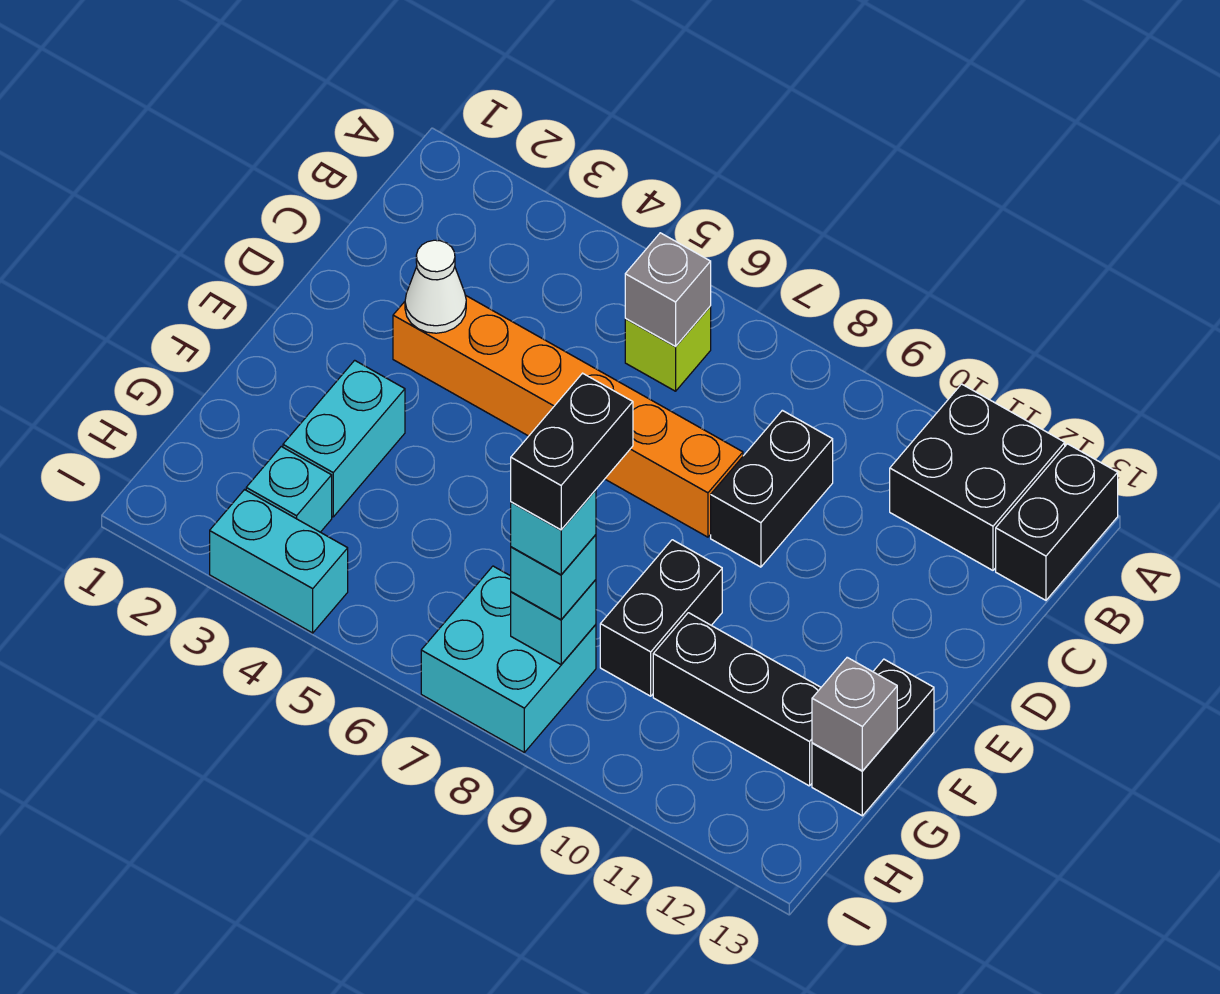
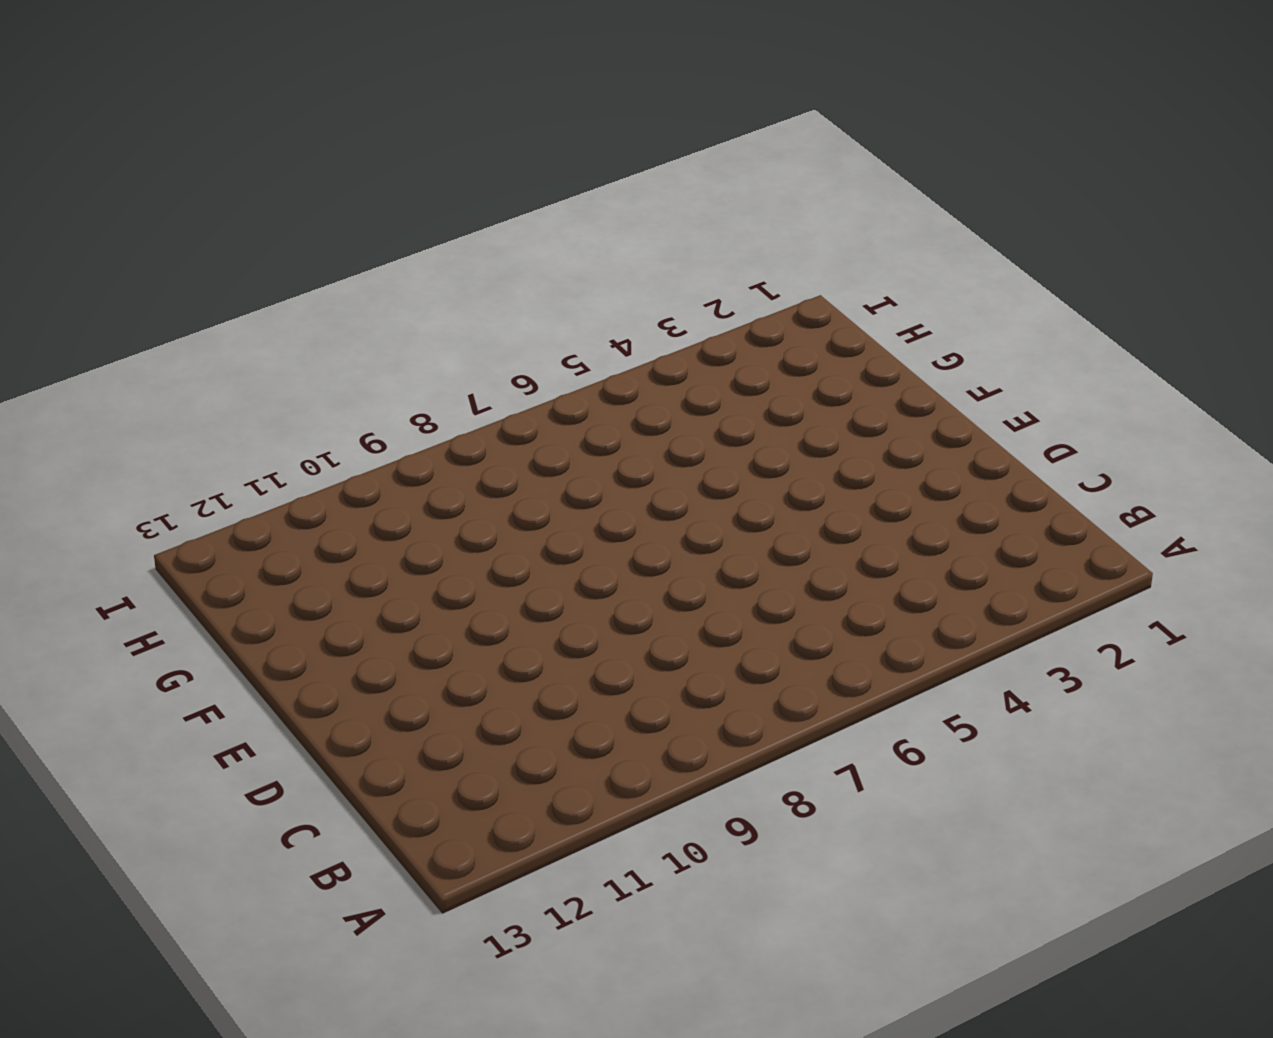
none -> black 2x2 brick [890,384,1065,570]
none -> black 1x2 brick [996,444,1118,600]
none -> lime 1x1 brick [625,306,711,391]

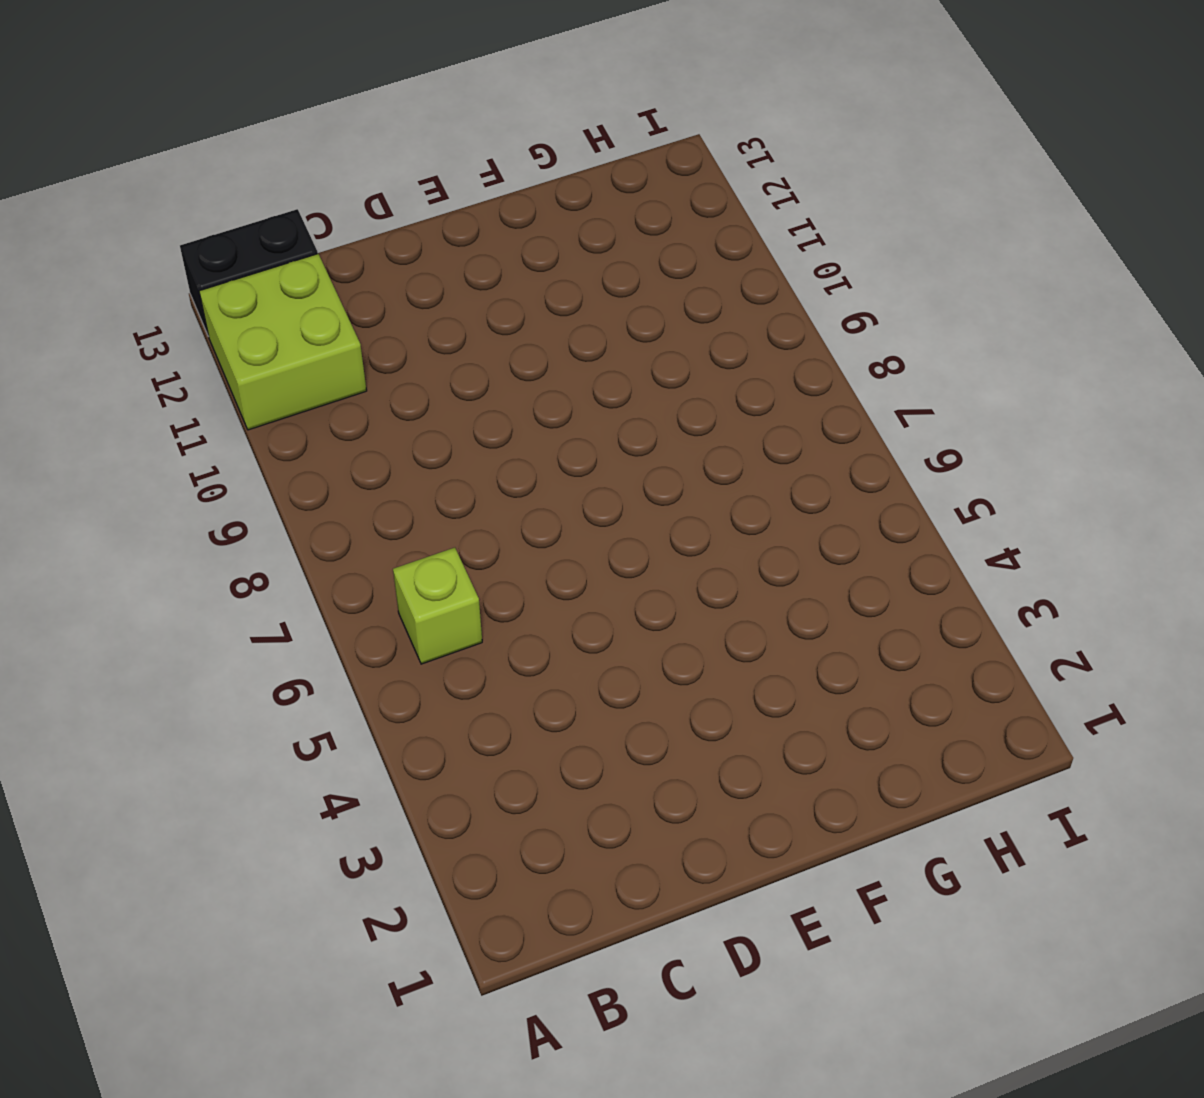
lime 2x2 brick [199,254,367,430] -> black 2x2 brick [890,384,1065,570]
none -> black 1x2 brick [711,410,833,567]
none -> orange 1x6 brick [393,295,743,537]
none -> cyan 1x2 brick [283,360,405,517]

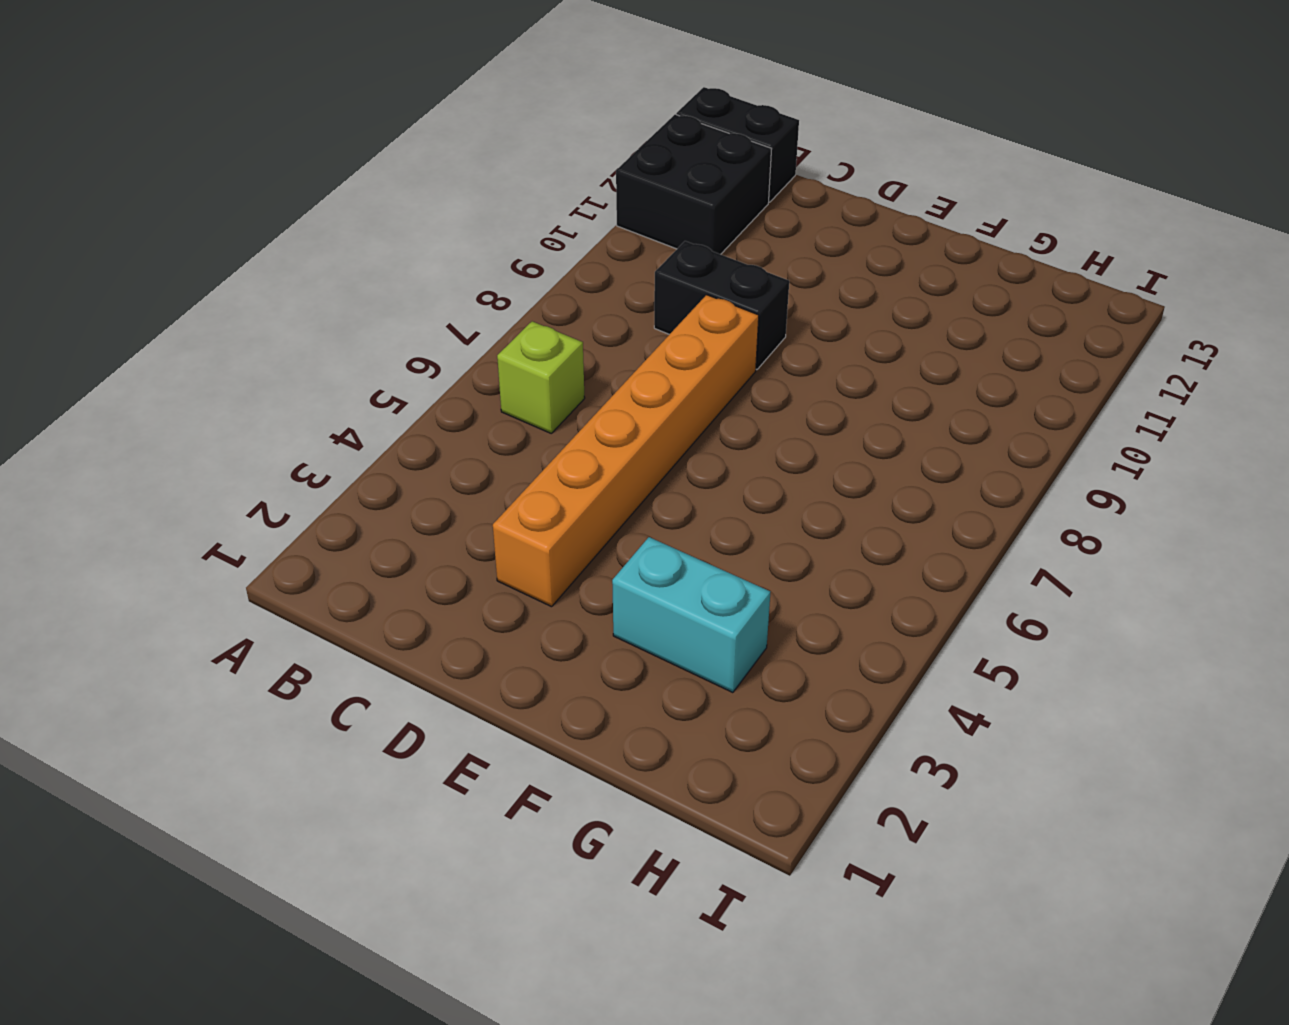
none -> black 1x2 brick [600,540,722,696]
none -> black 1x2 brick [812,659,934,816]
none -> black 1x3 brick [653,613,821,786]

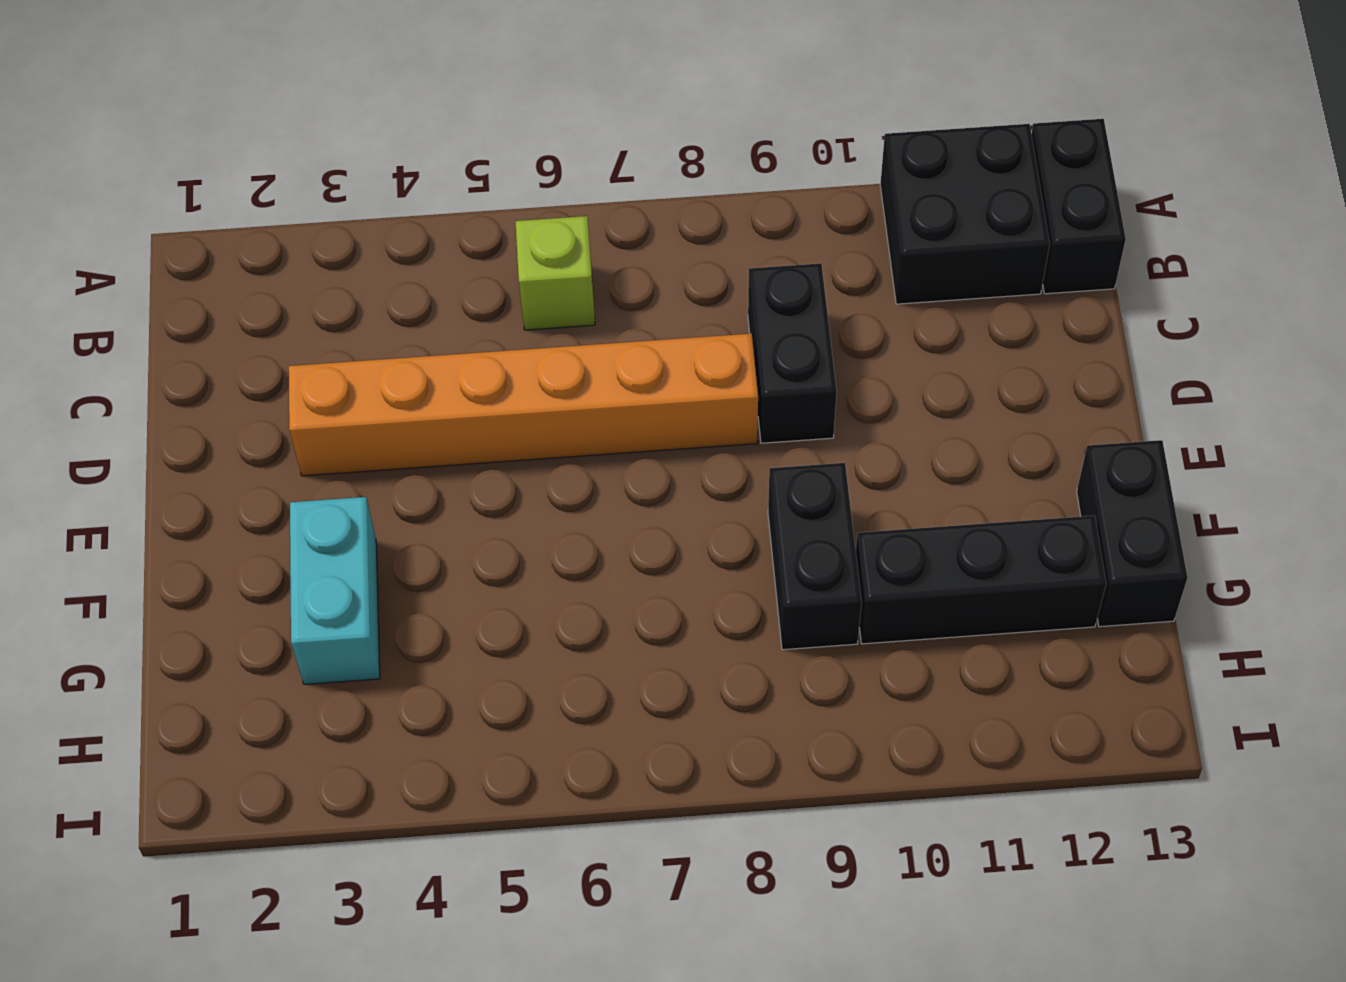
none -> cyan 1x1 brick [246,447,332,532]
none -> cyan 2x2 brick [421,566,596,752]
none -> cyan 1x2 brick [210,490,348,633]

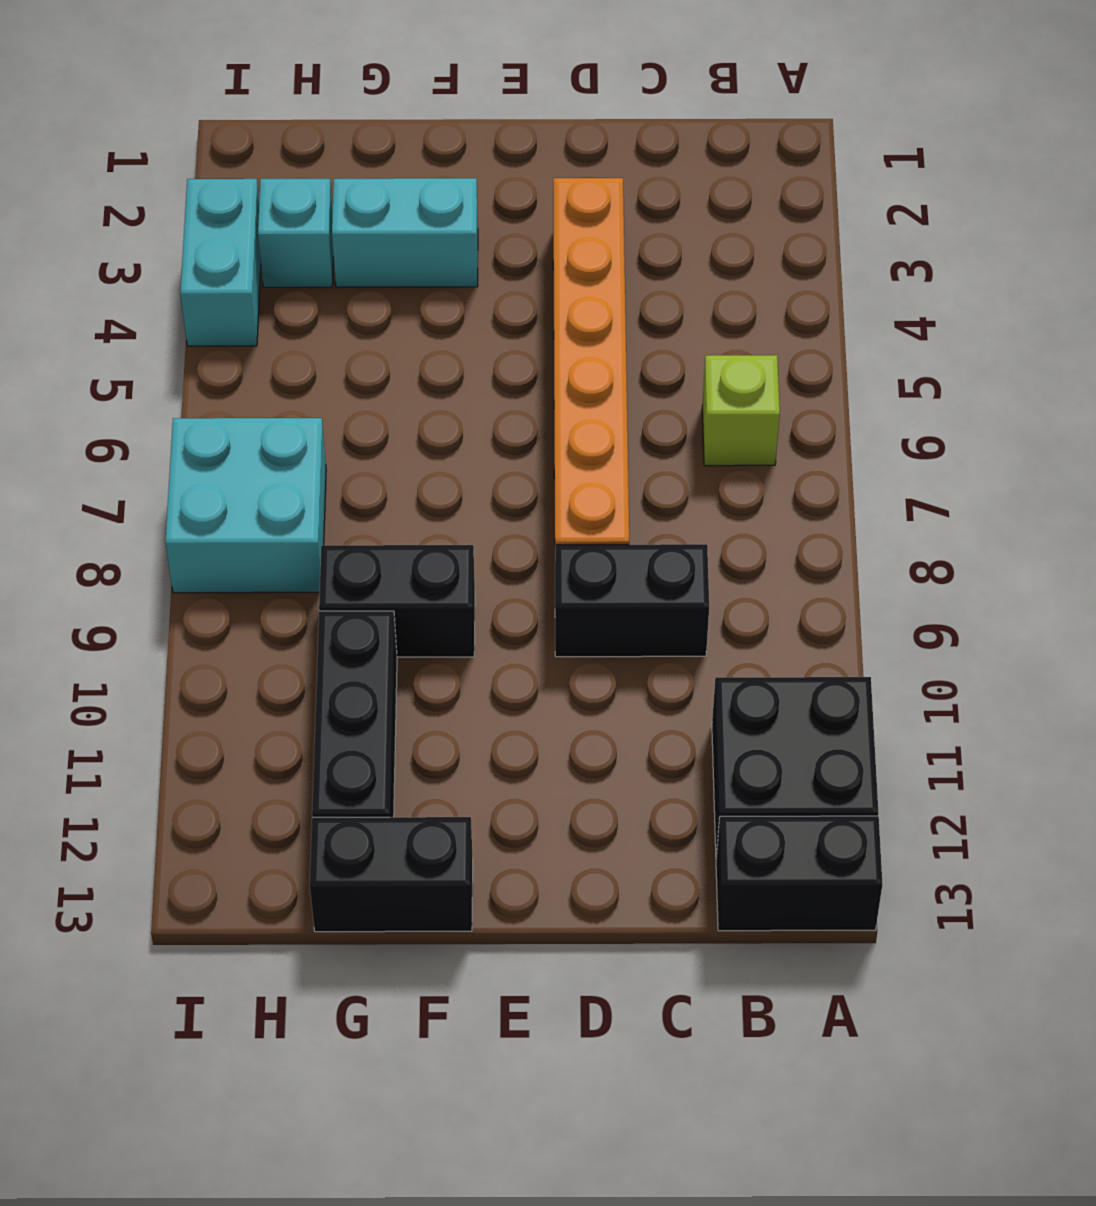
none -> grey 1x1 brick [625,233,711,347]
none -> white 1x1 cone [405,240,466,333]
none -> grey 1x1 brick [812,657,897,771]

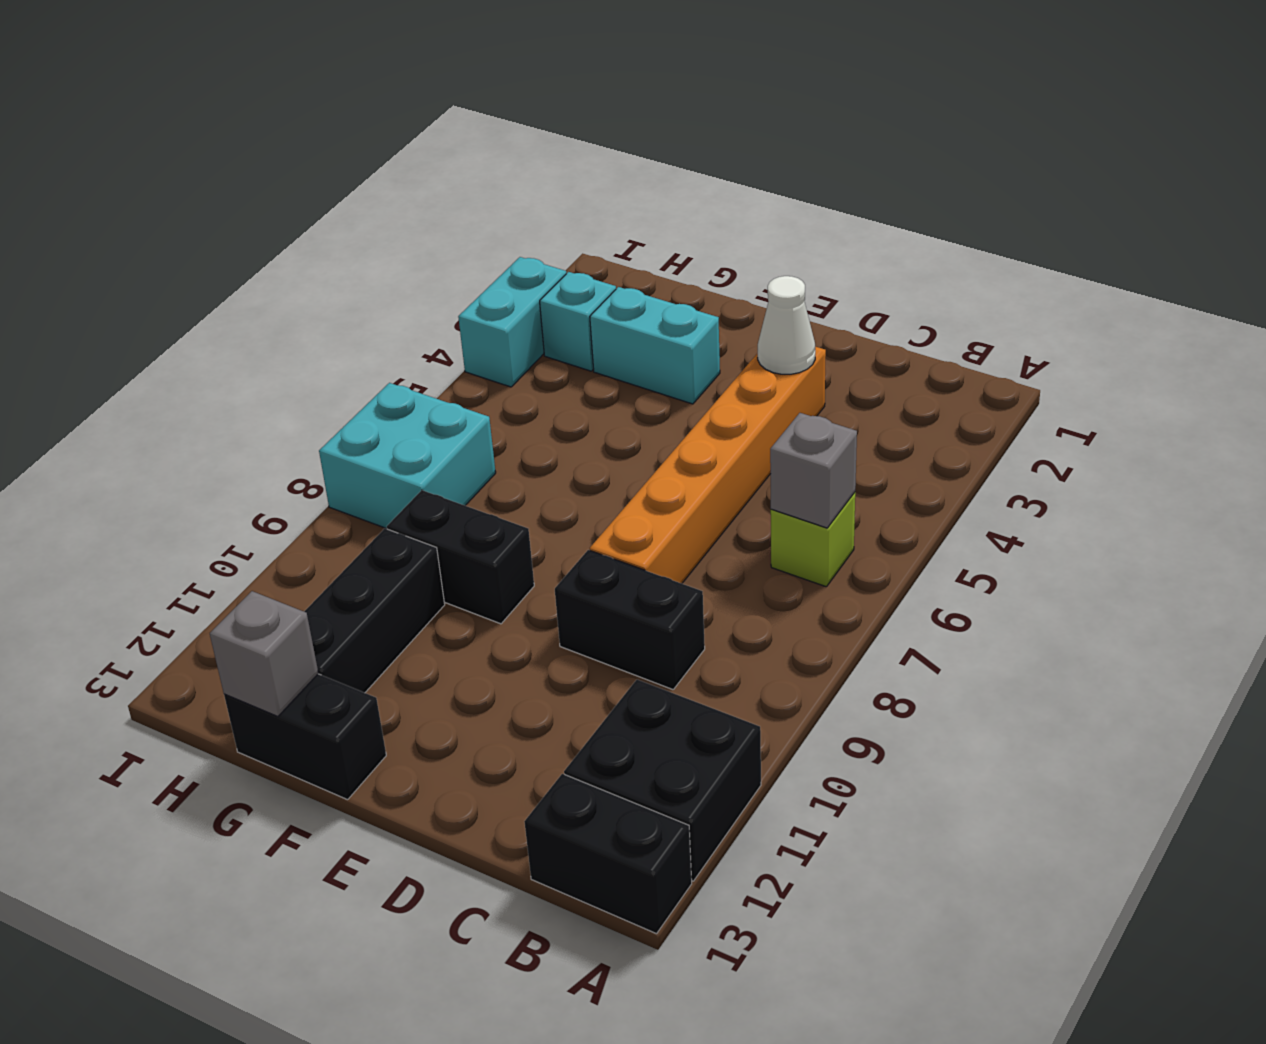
none -> cyan 1x1 brick [511,580,596,664]
none -> cyan 1x1 brick [511,535,596,620]
none -> cyan 1x1 brick [511,490,596,575]

